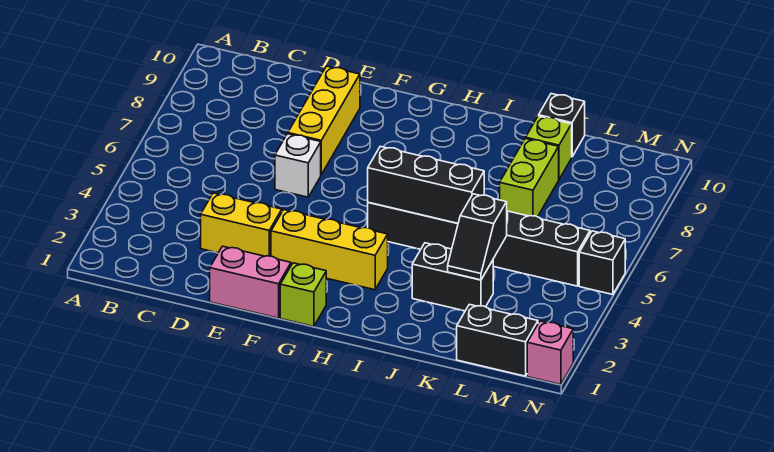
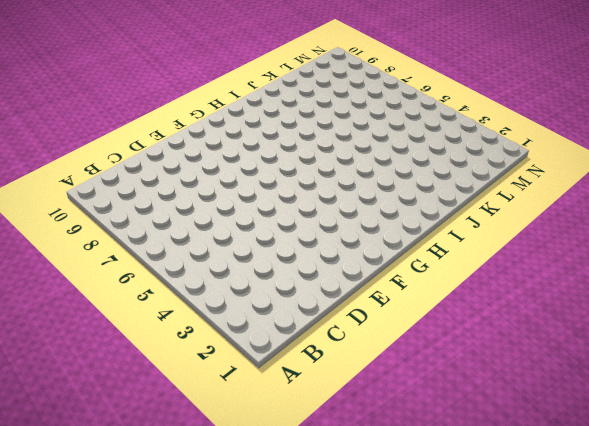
none -> yellow 1x2 brick [201,193,282,256]
none -> pink 1x2 brick [210,246,291,318]
none -> white 1x1 brick [275,134,321,197]

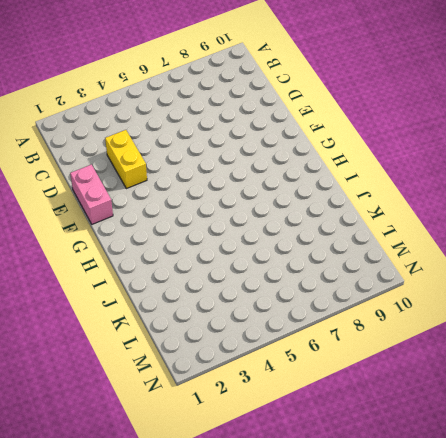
none -> white 1x1 brick [275,134,321,197]
none -> yellow 1x3 brick [288,66,360,174]
none -> yellow 1x3 brick [271,210,388,290]

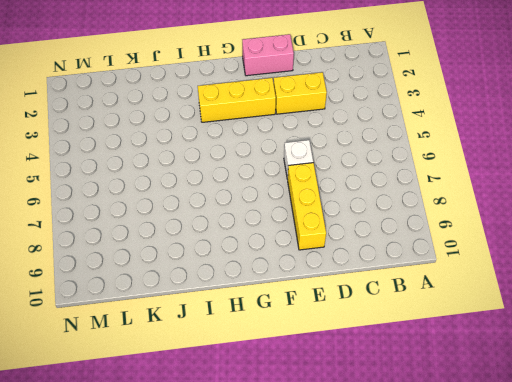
none -> lime 1x1 brick [280,263,326,326]
none -> black 1x6 brick [368,202,590,286]
none -> black 1x2 brick [412,243,493,311]

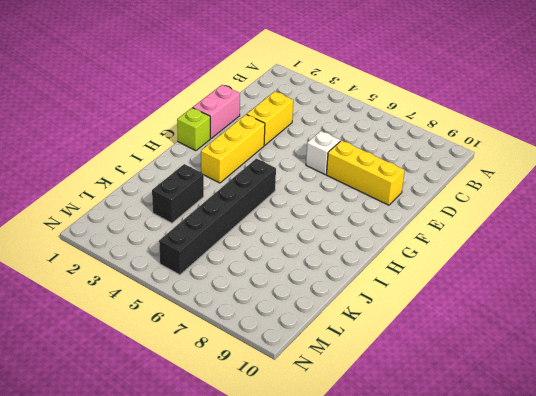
none -> lime 1x2 brick [500,139,559,217]
none -> lime 1x1 brick [526,116,572,179]
none -> black 1x1 brick [539,94,585,156]

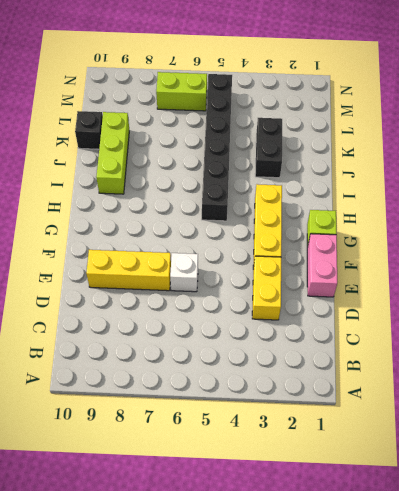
lime 1x3 brick [96,112,129,194] -> lime 1x1 brick [526,116,572,179]
lime 1x2 brick [156,72,207,111] -> lime 1x2 brick moved to [500,139,559,217]
none -> black 1x2 brick [457,304,538,376]
none -> pink 1x1 brick [527,321,573,385]
none -> black 1x1 brick [579,231,625,295]

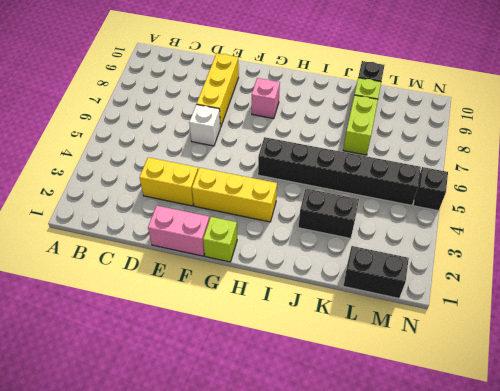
pink 1x1 brick [252,78,280,119] -> pink 1x1 brick moved to [527,321,573,385]
none -> black 1x3 brick [368,146,484,223]
none -> black 1x2 slope [448,194,507,280]

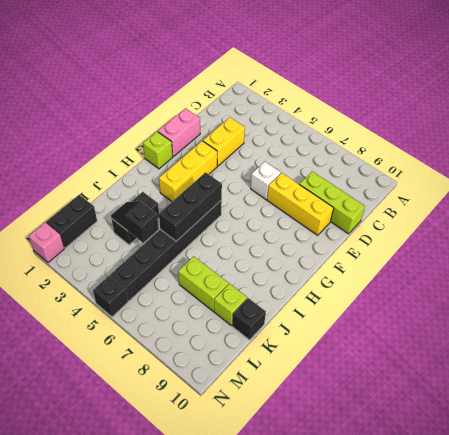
lime 1x3 brick [299,171,365,234] -> none

